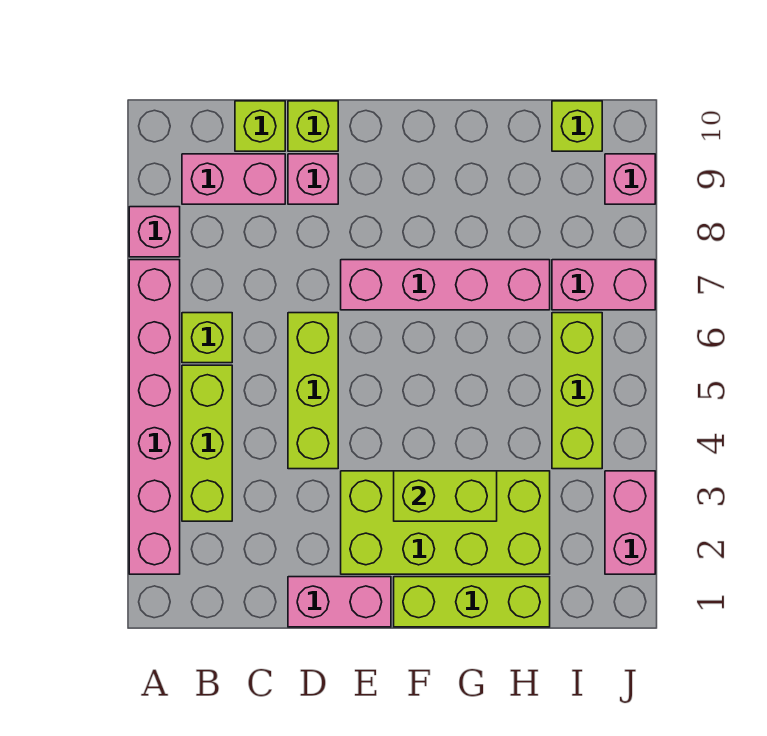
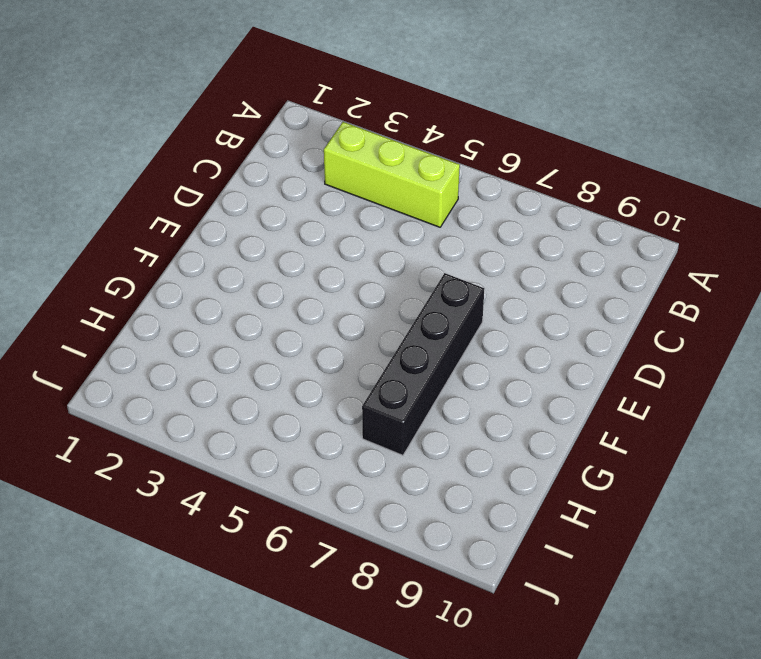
black 1x4 brick [362,273,484,455] -> pink 1x4 brick [341,260,550,310]
none -> pink 1x6 brick [129,260,180,574]
none -> pink 1x1 brick [129,207,180,257]
none -> lime 1x1 brick [182,313,232,363]

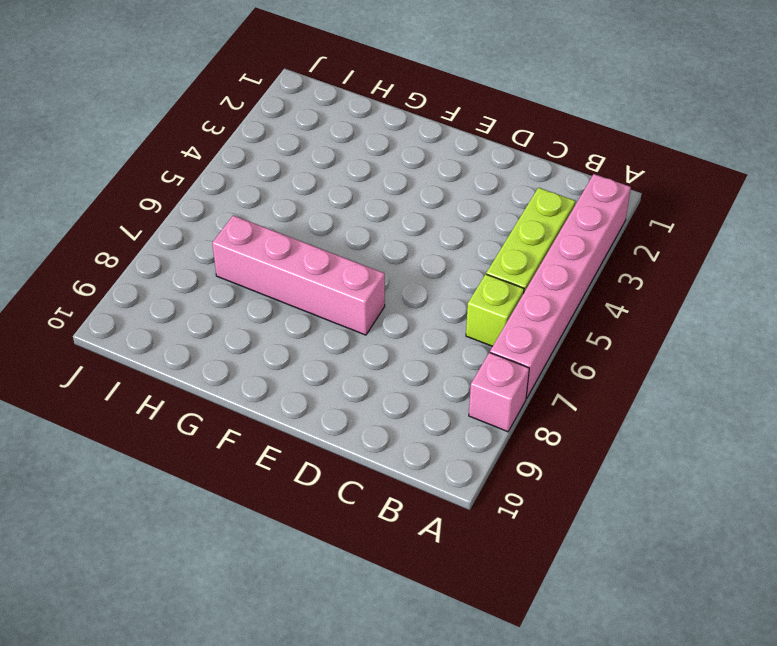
none -> pink 1x2 brick [182,154,285,204]
none -> lime 1x1 brick [235,101,285,151]
none -> pink 1x2 brick [288,577,391,627]

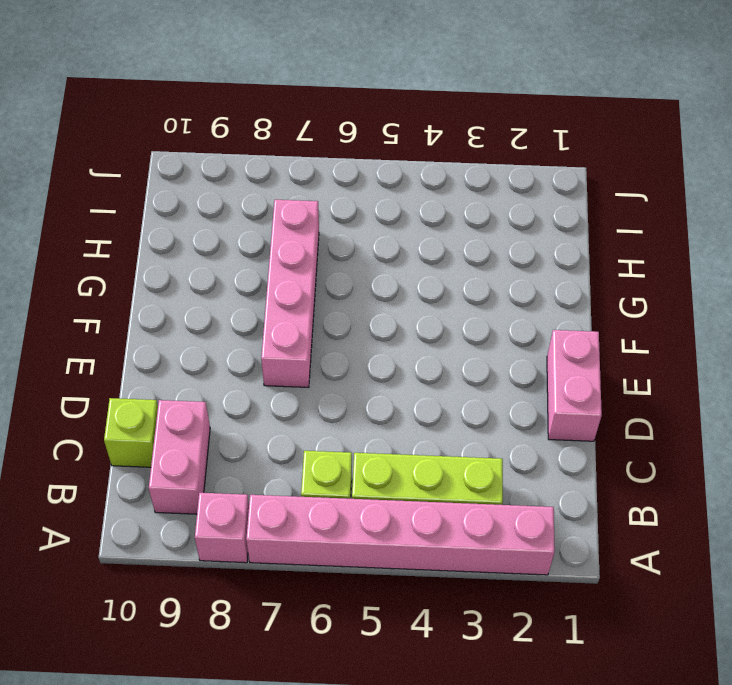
none -> lime 1x3 brick [288,313,338,469]
none -> pink 1x1 brick [288,154,338,204]
none -> lime 1x1 brick [288,101,338,151]

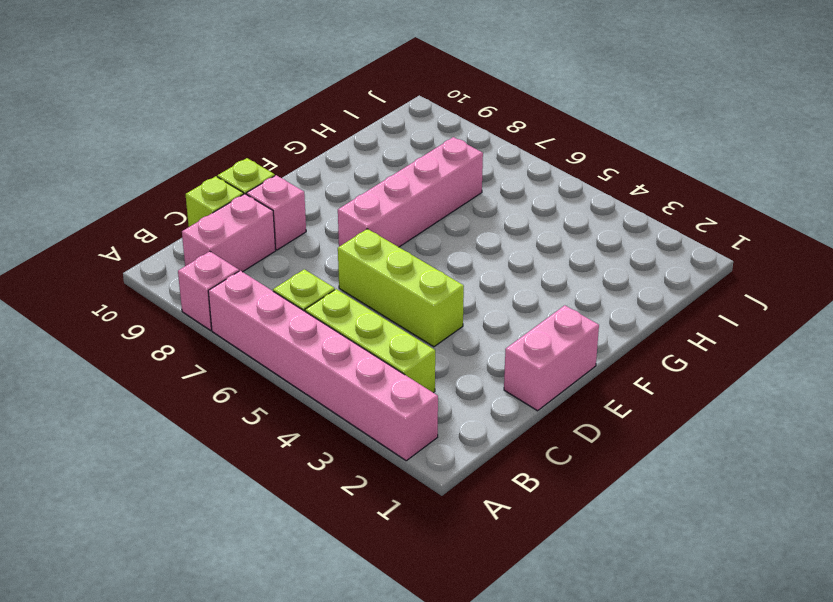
none -> lime 2x4 brick [341,471,550,574]
none -> lime 1x3 brick [394,577,550,627]
none -> lime 1x3 brick [552,313,602,469]

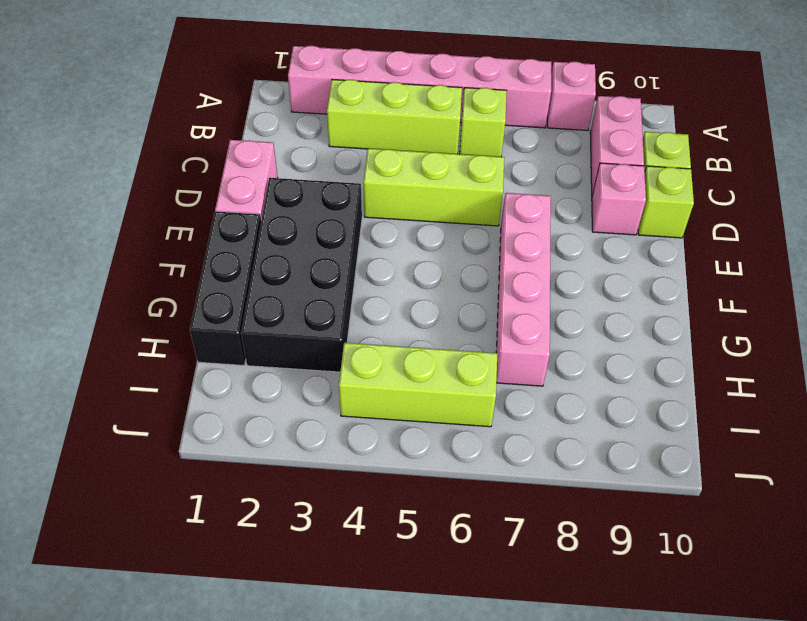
black 2x4 brick [241,178,362,372] -> lime 2x4 brick [341,471,550,574]
black 1x3 brick [190,211,261,365] -> lime 1x3 brick [394,577,550,627]
none -> pink 1x2 brick [552,260,655,310]
none -> lime 1x1 brick [552,101,602,151]
none -> pink 1x2 brick [605,471,655,574]

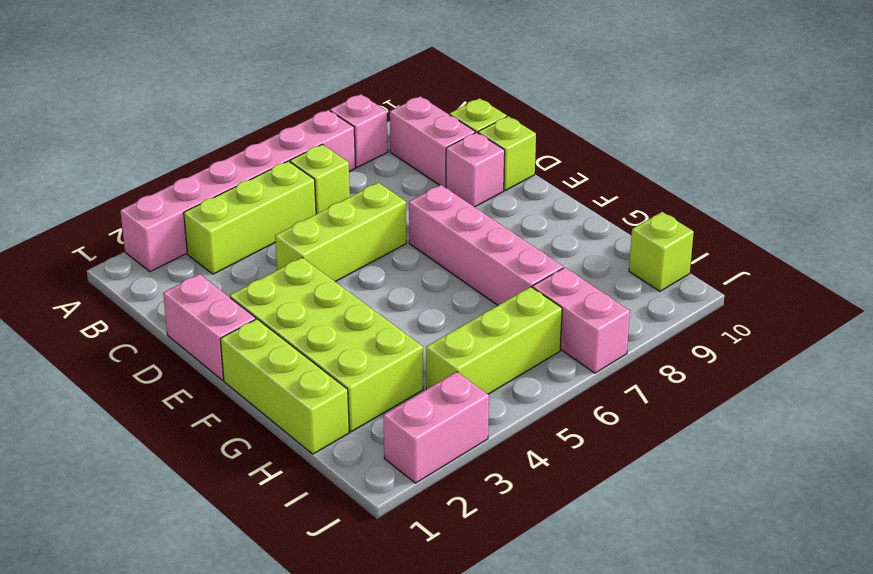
none -> pink 1x1 brick [605,154,655,204]
none -> lime 1x2 brick [394,471,497,521]

